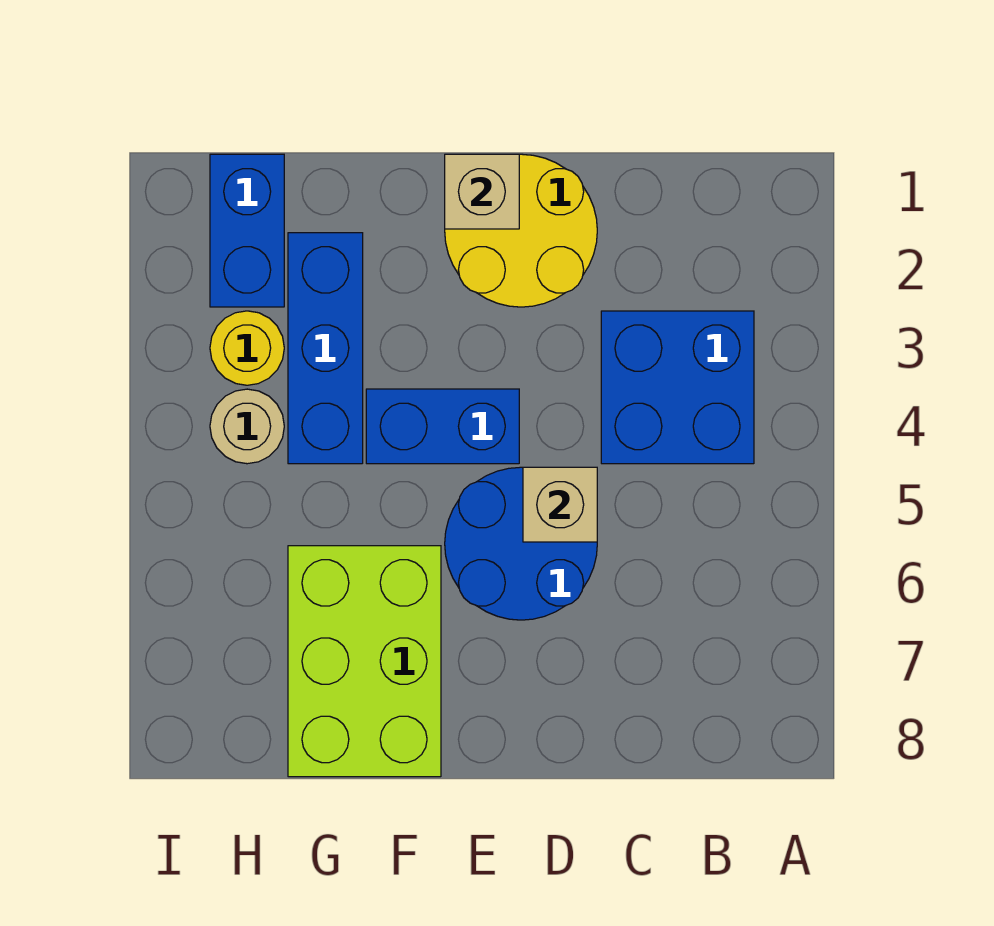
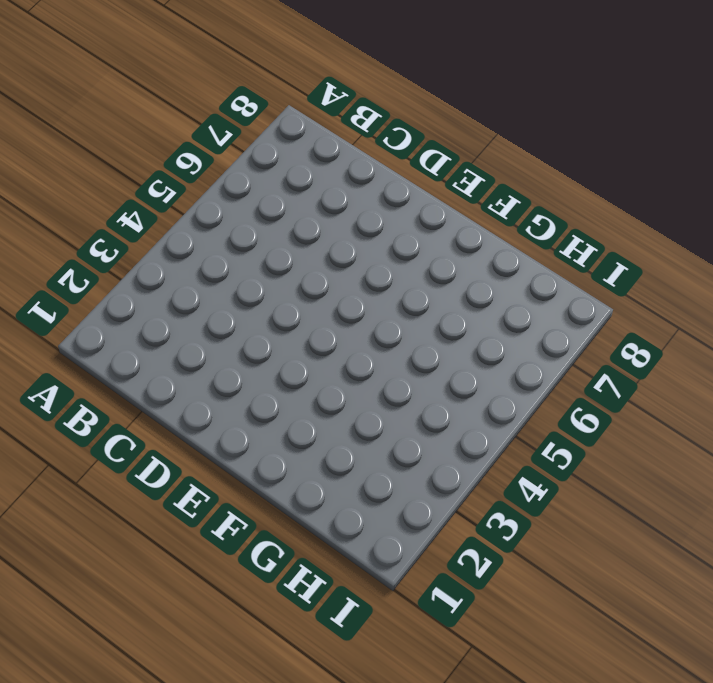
none -> blue 2x2 brick [601,311,754,464]
none -> yellow 2x2 round brick [445,154,597,307]

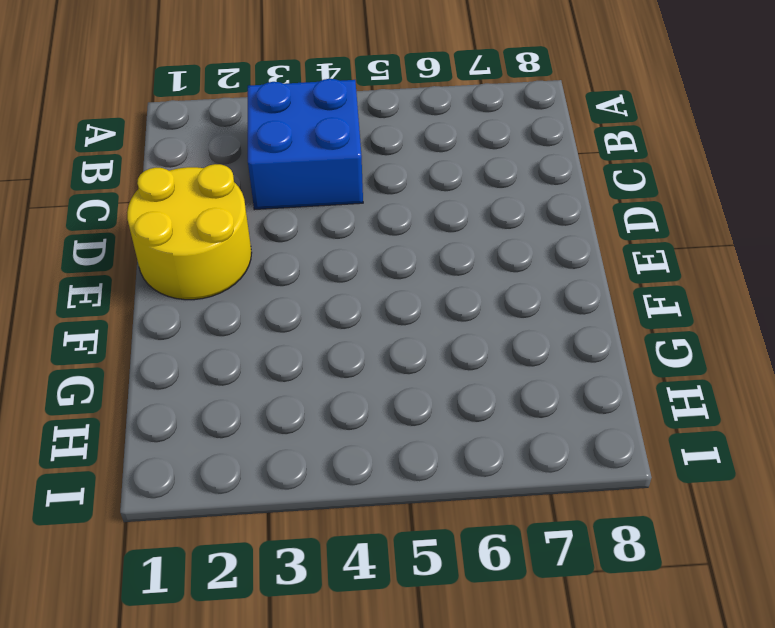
none -> blue 2x2 round brick [445,467,597,620]
none -> blue 1x2 brick [366,389,519,464]

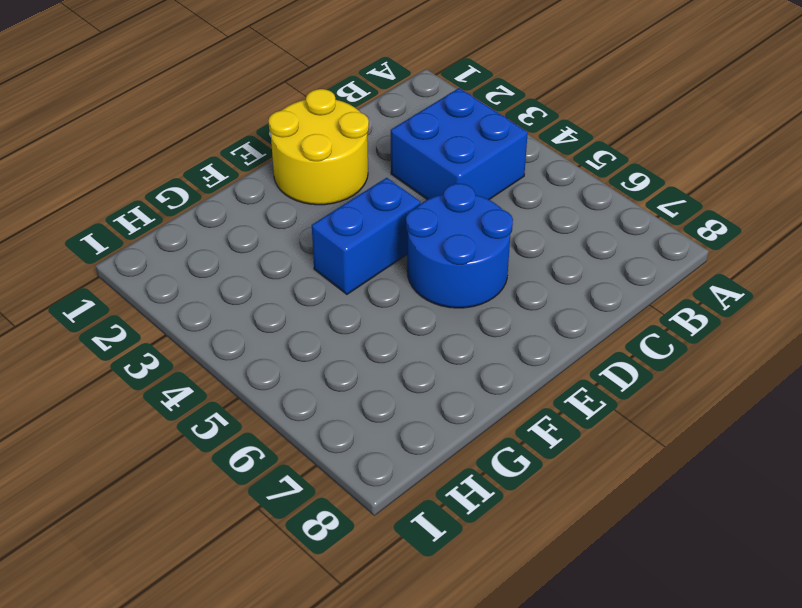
none -> lime 2x3 brick [288,546,441,777]
none -> blue 1x3 brick [288,233,363,464]

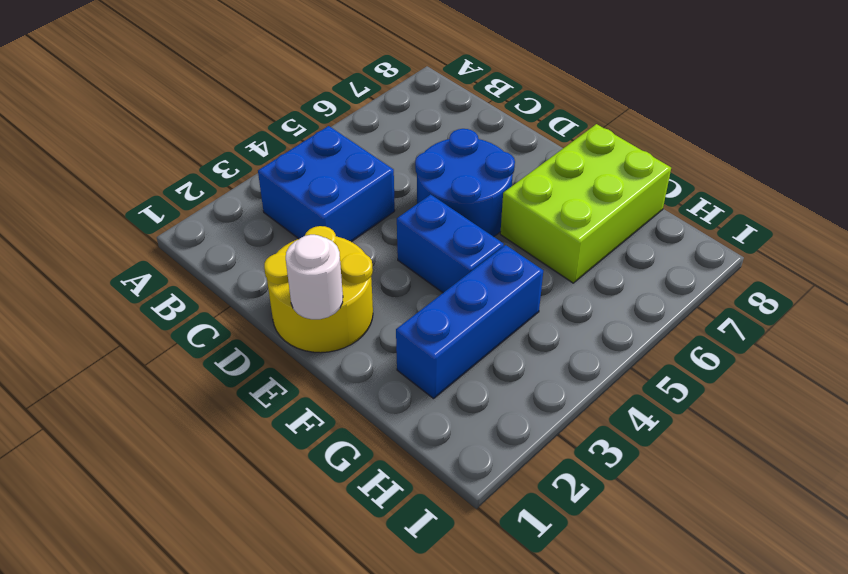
white 1x1 round brick [286,235,343,319] -> tan 1x1 brick [445,154,519,229]
none -> blue 1x2 brick [210,154,284,307]
none -> yellow 1x1 round brick [210,311,284,385]

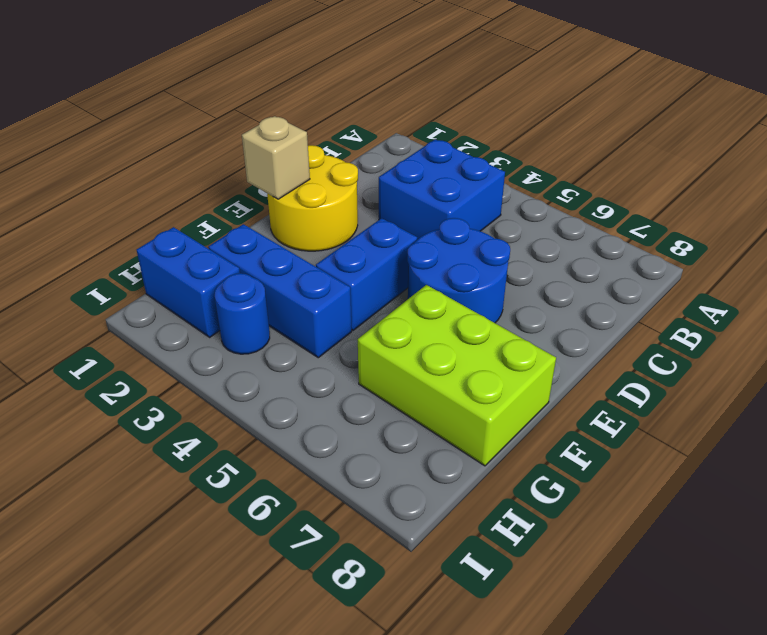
blue 1x1 round brick [215,273,270,354] -> yellow 1x1 round brick [210,311,284,385]
none -> tan 1x1 round brick [210,389,284,464]
none -> tan 1x1 brick [523,467,597,542]

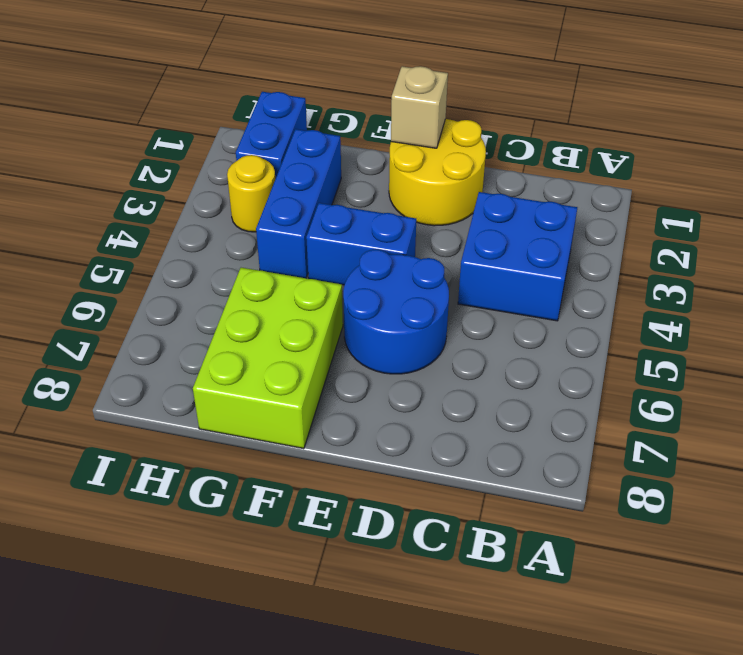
none -> tan 1x1 round brick [210,389,284,464]
none -> tan 1x1 brick [523,467,597,542]

